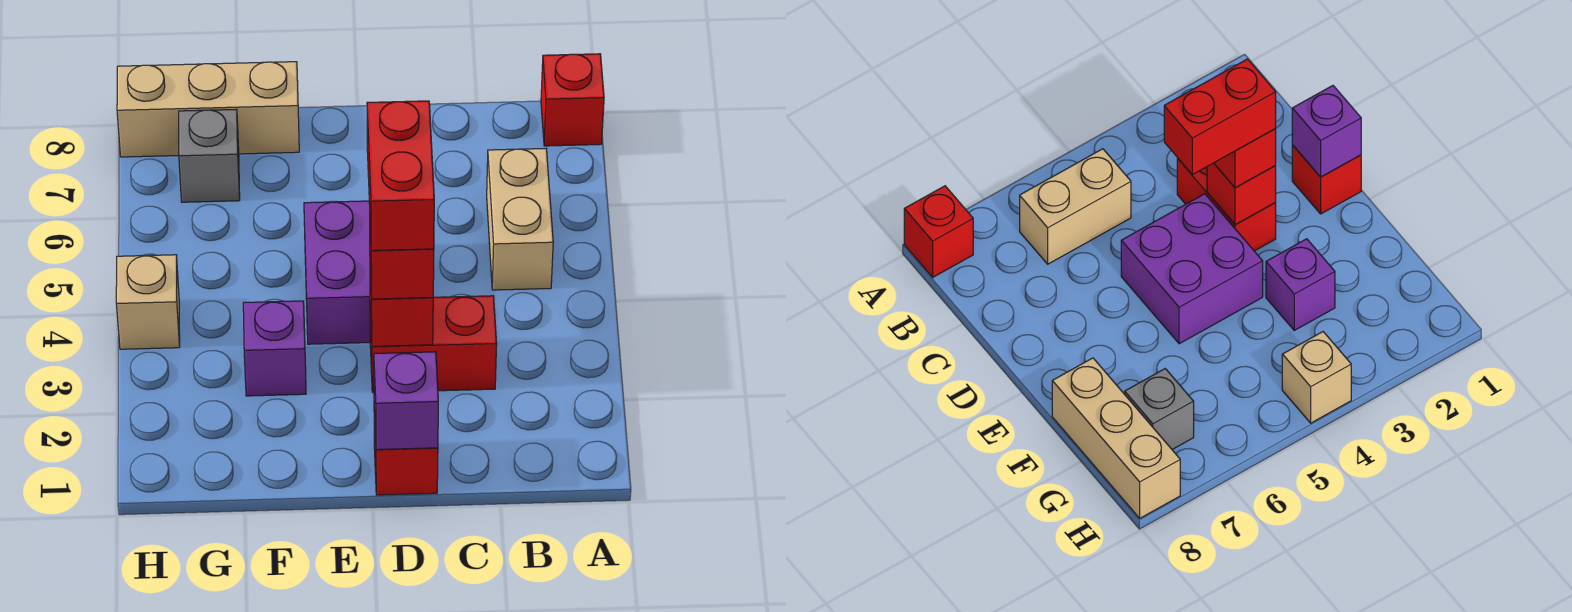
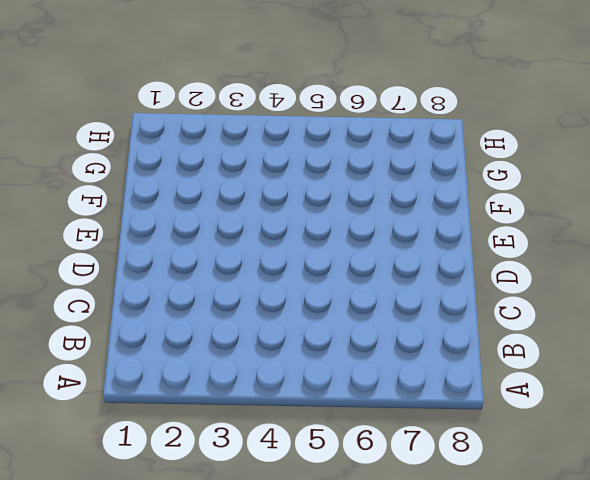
none -> red 1x1 brick [541,54,604,146]
none -> tan 1x2 brick [487,148,553,290]
none -> red 1x2 brick [370,296,497,392]

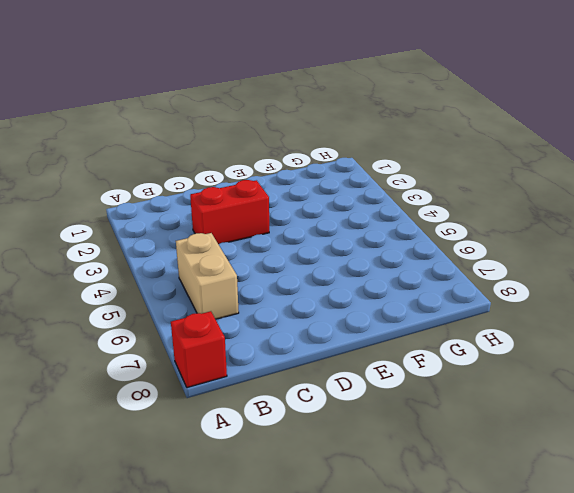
none -> red 1x1 brick [374,410,438,495]
none -> purple 2x2 brick [304,201,370,344]
none -> purple 1x1 brick [243,301,306,396]

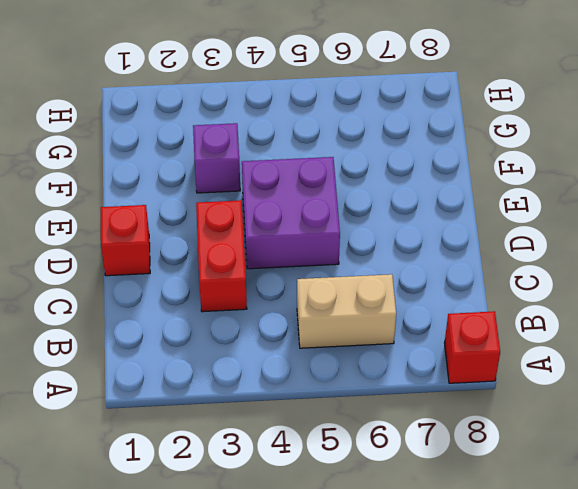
none -> tan 1x3 brick [117,62,299,157]
none -> grey 1x1 brick [179,109,240,202]
none -> tan 1x1 brick [116,255,180,349]

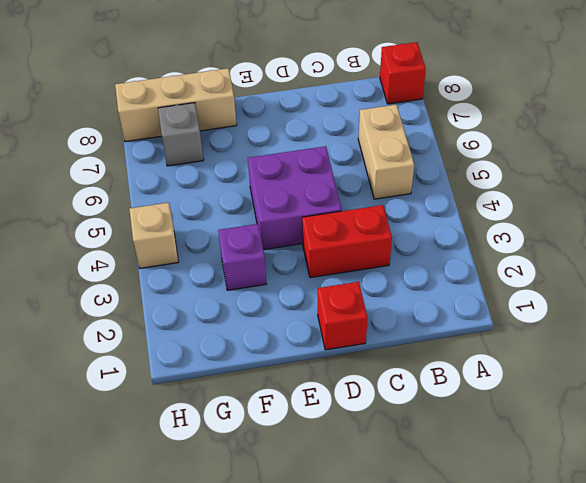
none -> purple 1x1 brick [374,352,438,450]
none -> red 1x1 brick [370,269,433,346]
none -> red 1x1 brick [369,203,434,299]

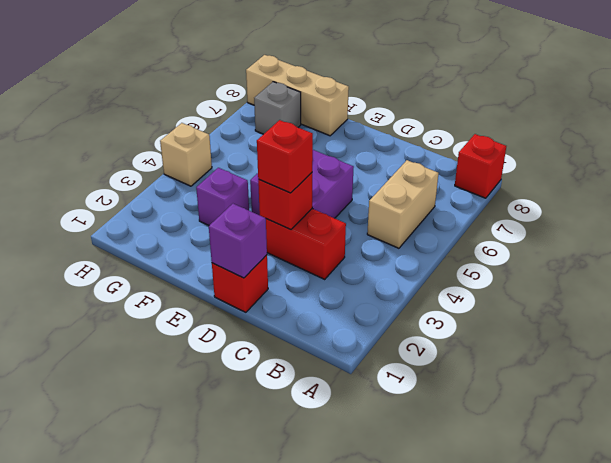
none -> red 1x2 brick [367,101,434,251]

